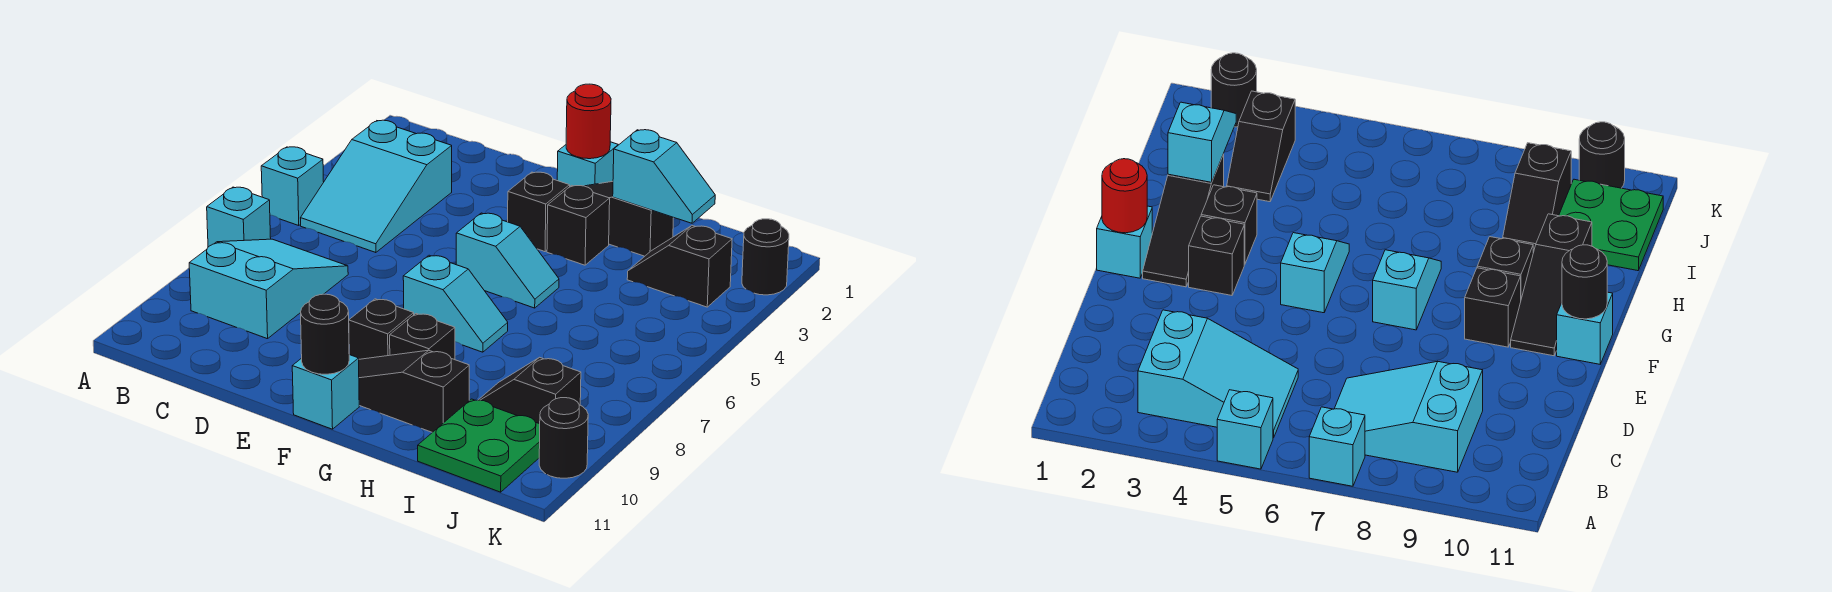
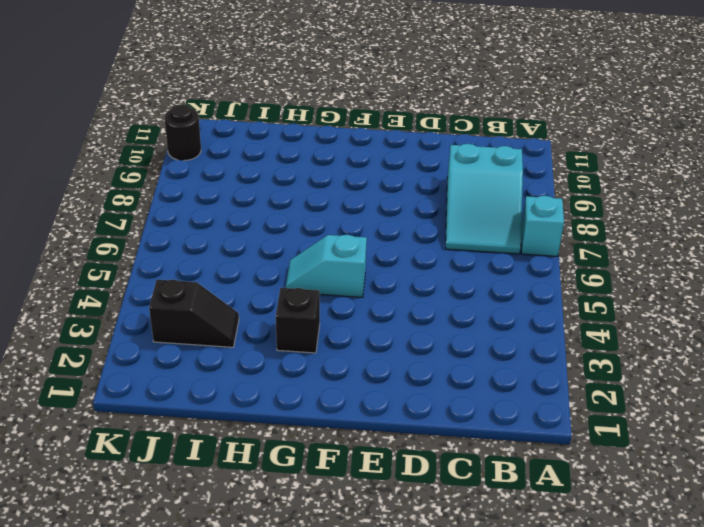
none -> cyan 1x1 brick [261,147,324,226]
none -> cyan 2x3 slope [301,120,452,253]
none -> cyan 1x1 brick [557,142,618,186]

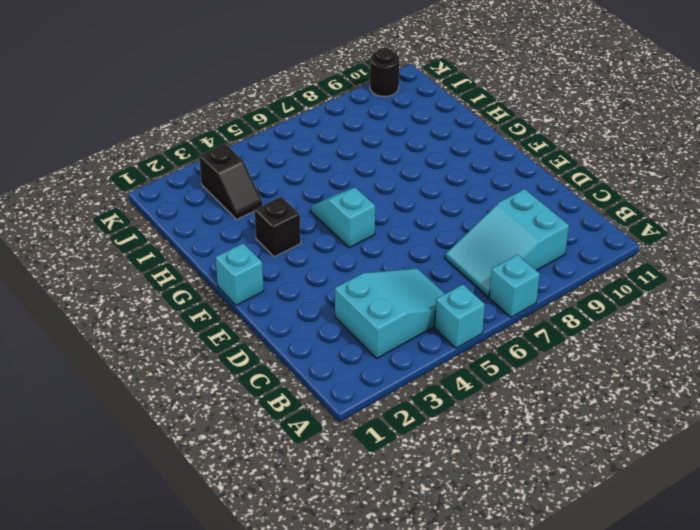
none -> black 1x3 slope [585,181,674,256]
none -> black 1x1 brick [508,172,570,252]
none -> cyan 1x2 slope [403,255,508,352]

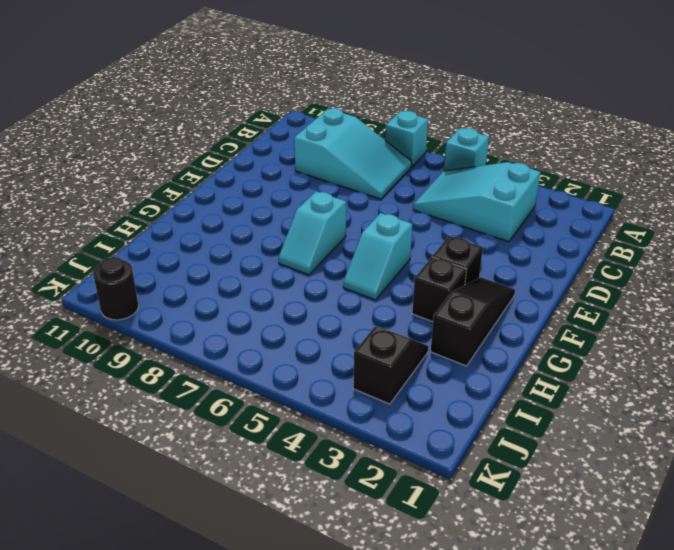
none -> cyan 1x1 brick [557,142,618,186]
none -> black 1x1 brick [349,299,414,359]
none -> black 1x3 slope [359,350,469,432]

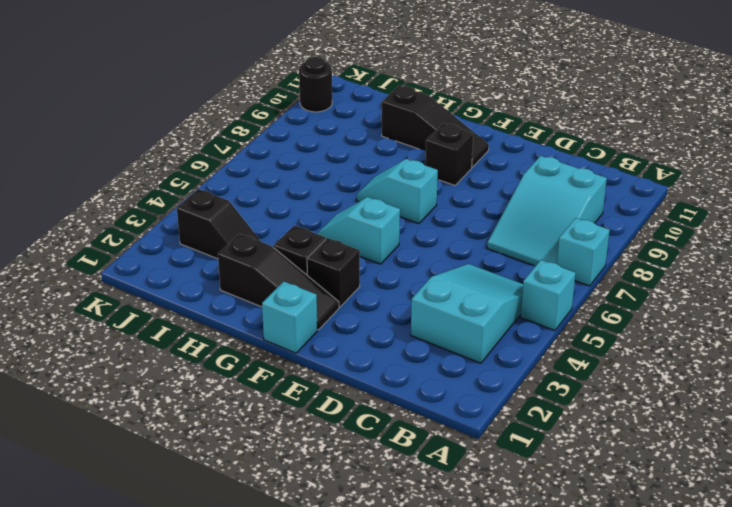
none -> cyan 1x1 brick [292,355,359,429]
none -> black 1x1 brick [390,314,455,360]
none -> black 1x2 slope [479,357,581,424]

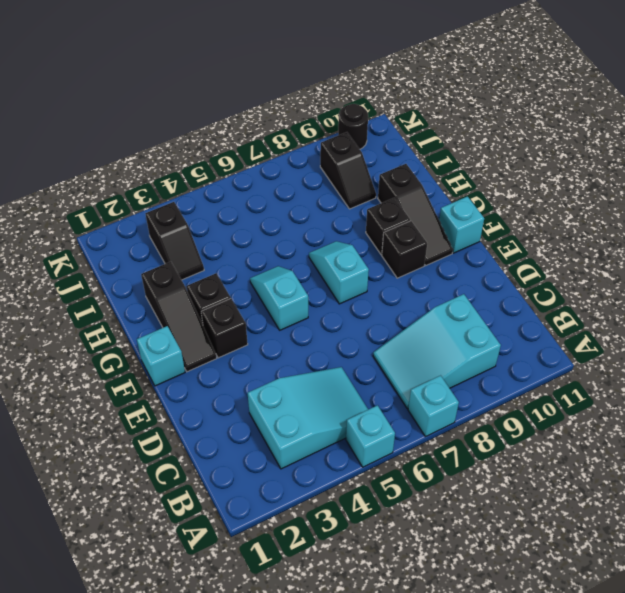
none -> green 2x2 plate [418,399,540,492]
none -> black 1x1 round brick [742,219,789,295]
none -> red 1x1 round brick [566,84,611,159]

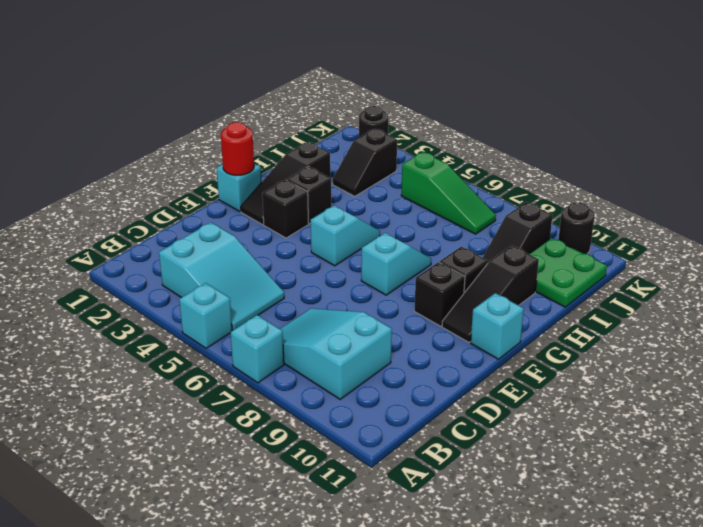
green 1x3 slope [401,152,496,234] -> none
none -> black 1x1 round brick [301,294,349,374]
none -> cyan 1x2 slope [613,130,715,223]

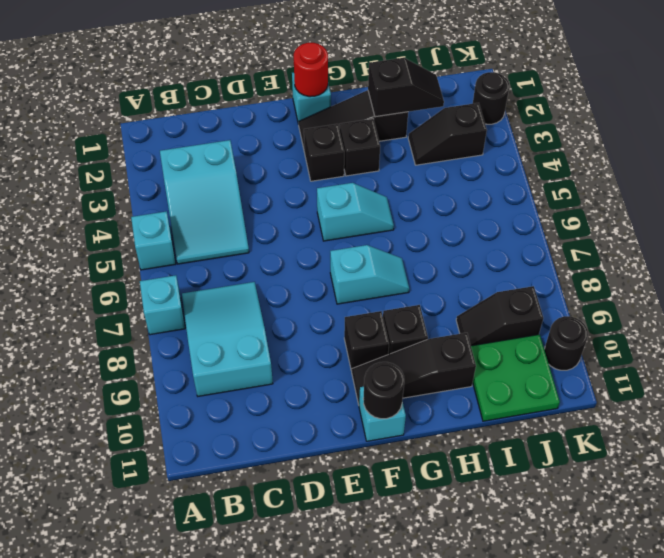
black 1x2 slope [368,58,444,117] -> cyan 1x2 slope [613,130,715,223]

